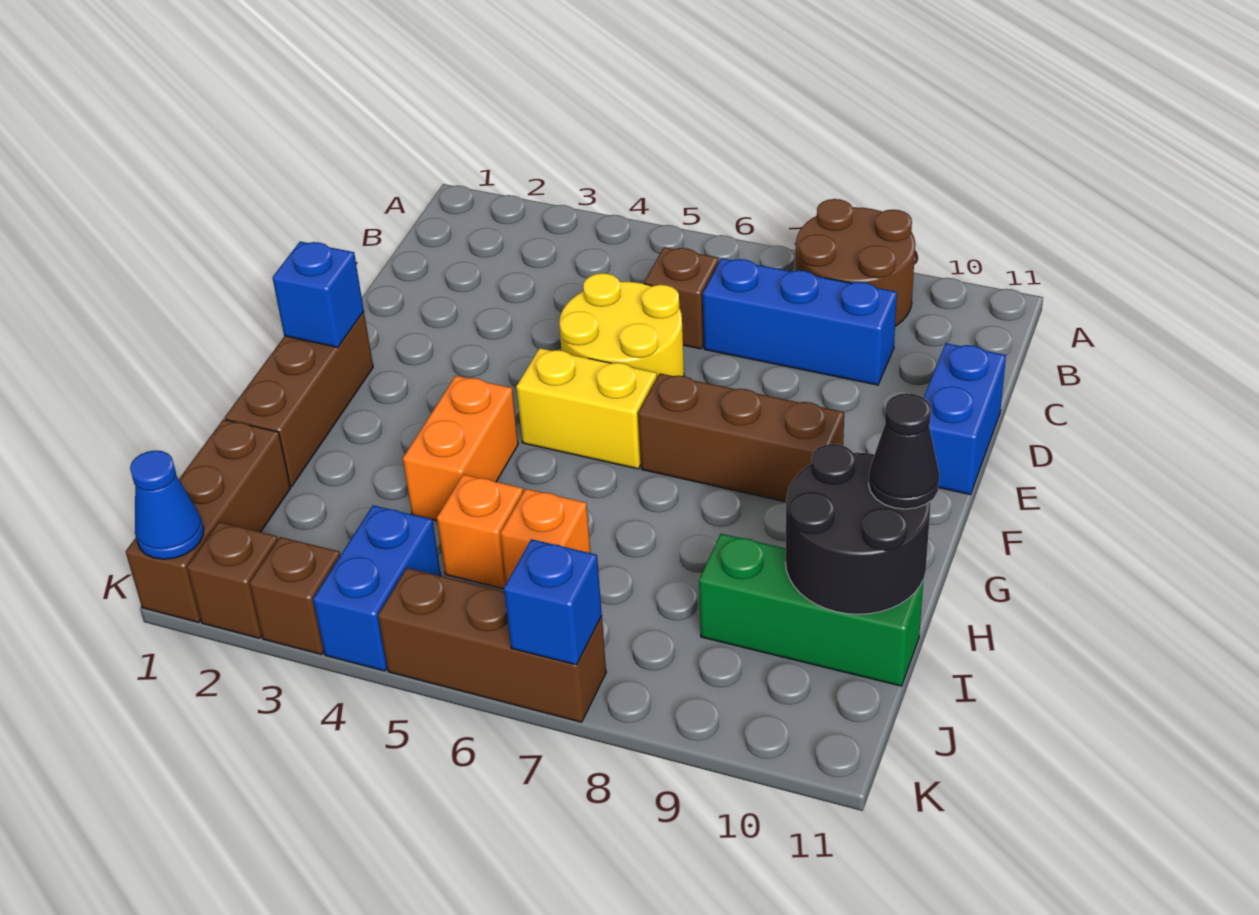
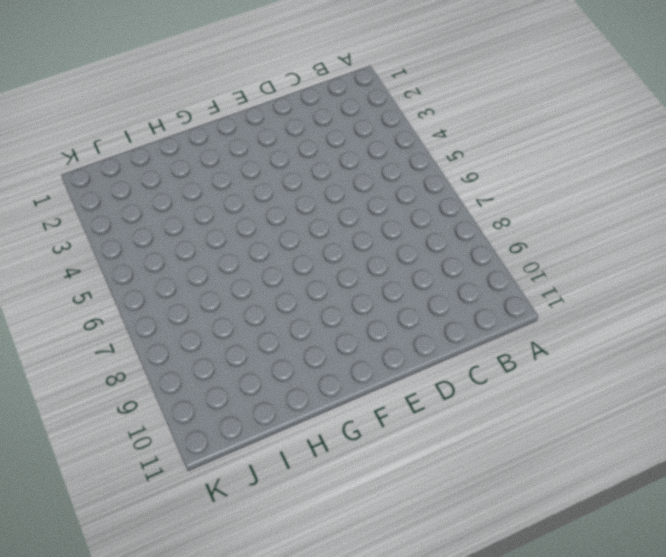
none -> brown 2x2 round brick [796,199,915,326]
none -> brown 1x1 brick [644,247,719,349]
none -> blue 1x3 brick [703,258,897,385]

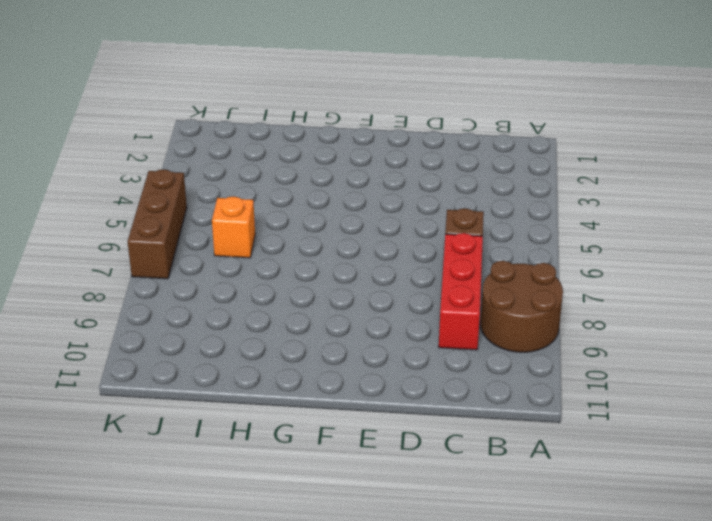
red 1x3 brick [439,233,483,350] -> blue 1x3 brick [703,258,897,385]
none -> yellow 2x2 round brick [559,273,684,377]
none -> blue 1x2 brick [924,343,1006,495]
none -> brown 1x3 brick [225,312,373,486]

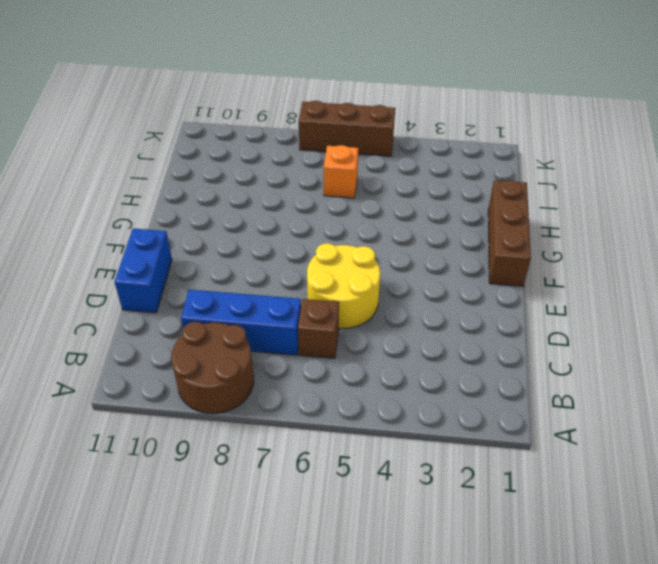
none -> yellow 1x2 brick [516,348,657,469]
none -> brown 1x3 brick [638,373,844,502]
none -> orange 1x2 brick [403,376,518,521]

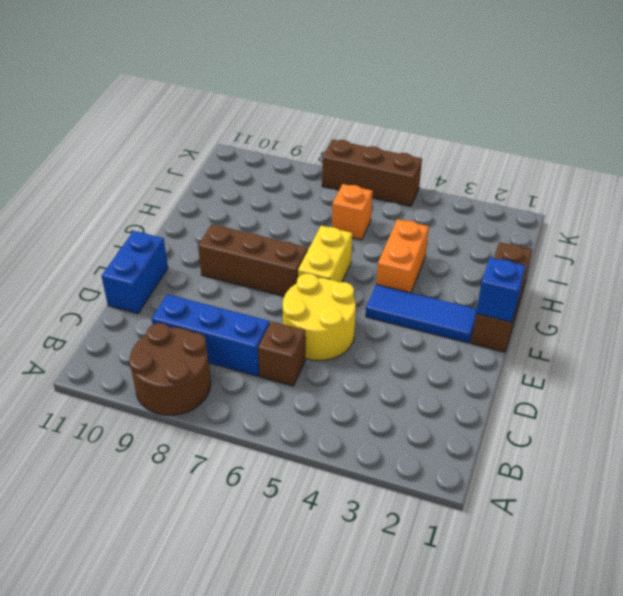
blue 1x3 tile [366,284,477,343] -> none
yellow 1x2 brick [298,226,352,282] -> yellow 1x2 brick turned to [516,348,657,469]
none -> brown 1x3 brick [126,419,291,623]
none -> orange 1x1 brick [437,474,523,589]
none -> green 1x3 brick [699,534,923,686]

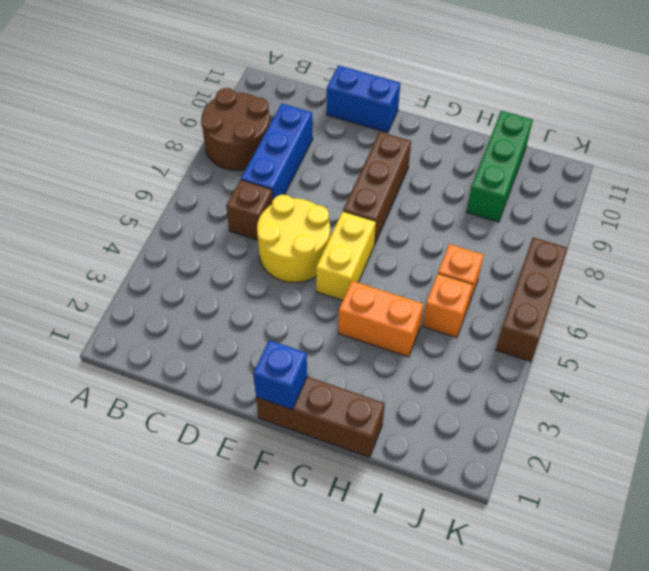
none -> brown 1x3 brick [126,419,291,623]
none -> blue 1x2 brick [313,505,441,671]
none -> brown 1x1 brick [187,522,278,638]

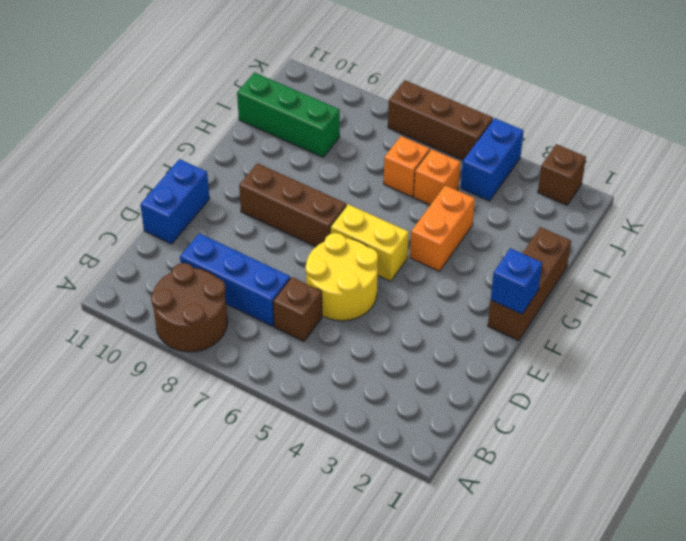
none -> brown 1x3 brick [126,419,291,623]
none -> brown 1x1 brick [249,537,340,655]
none -> black 2x2 round brick [786,444,930,614]

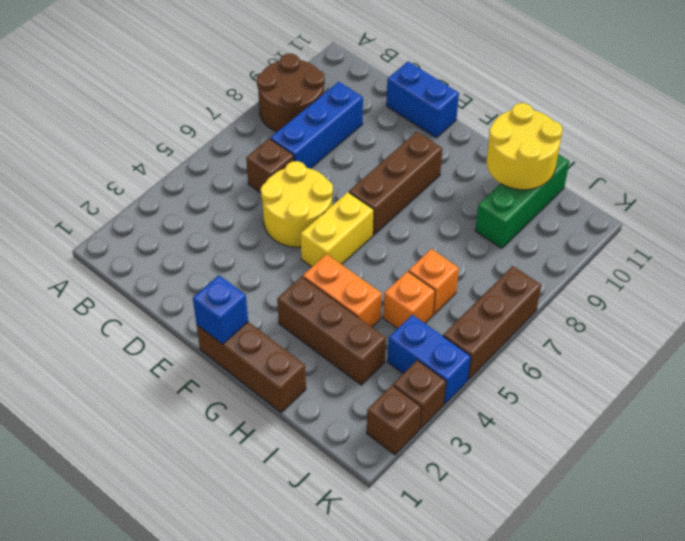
brown 1x3 brick [277,276,386,385] -> brown 1x3 brick moved to [126,419,291,623]
yellow 2x2 round brick [486,103,563,190] -> black 2x2 round brick [786,444,930,614]
none -> blue 1x1 cone [130,451,204,559]
none -> blue 1x1 brick [504,539,602,665]
none -> black 1x1 cone [869,393,939,509]

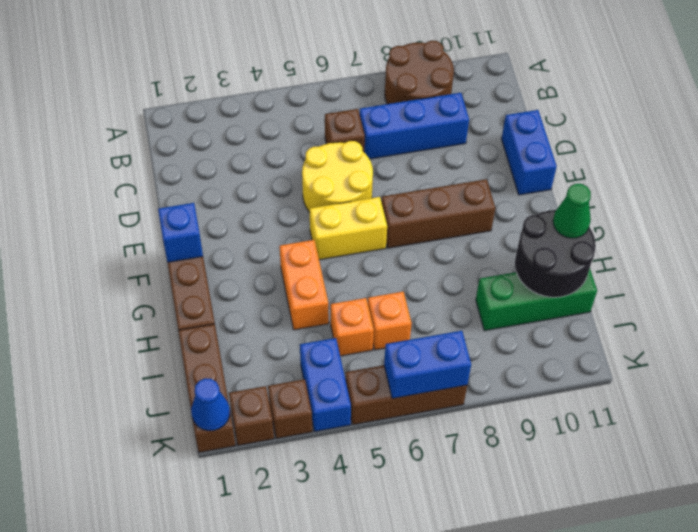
green 1x1 cone [553,184,591,238] -> black 1x1 cone [869,393,939,509]
blue 1x2 brick [384,331,471,398] -> blue 1x1 brick [504,539,602,665]

